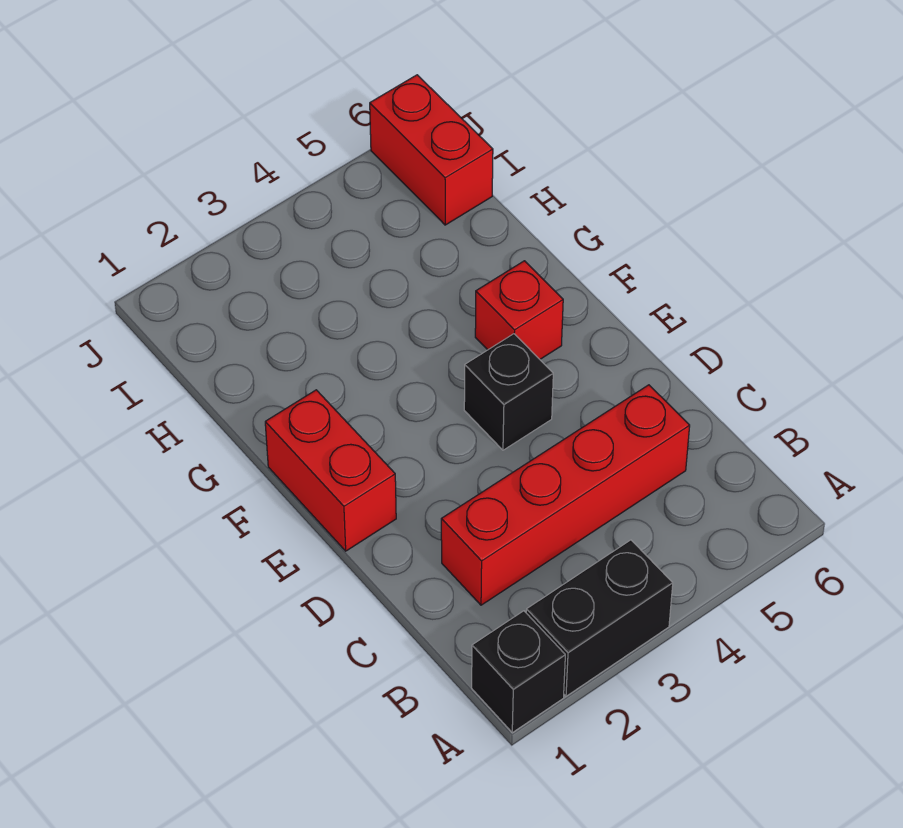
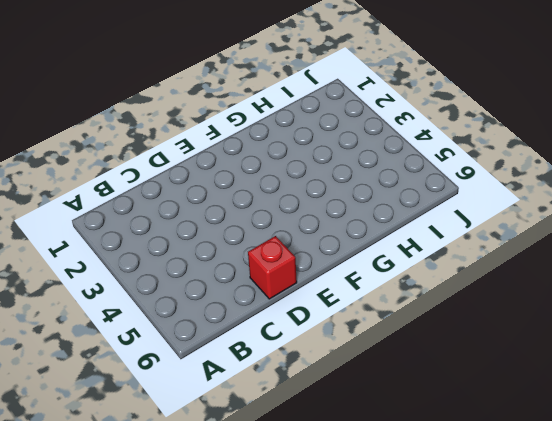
red 1x1 brick [248,236,297,299] -> red 1x1 brick moved to [475,261,563,359]
none -> black 1x1 brick [472,611,565,733]
none -> black 1x2 brick [526,540,673,696]

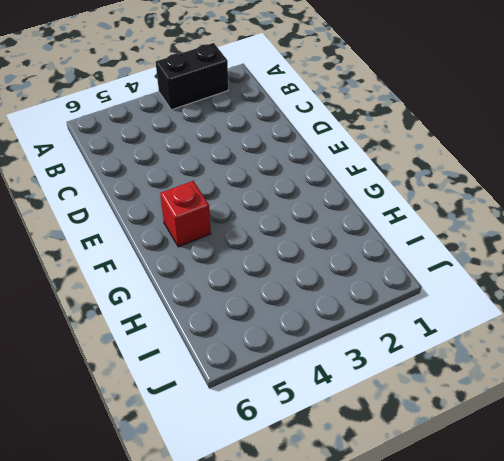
none -> black 1x1 brick [472,611,565,733]
none -> red 1x4 brick [441,385,690,605]

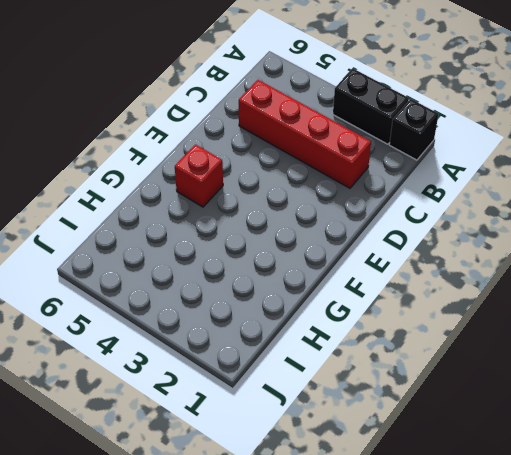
none -> red 1x2 brick [265,390,396,551]
none -> black 1x1 brick [464,334,553,450]

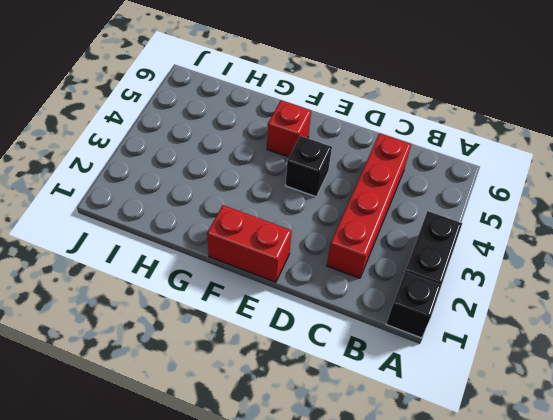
none -> red 1x2 brick [370,75,493,225]

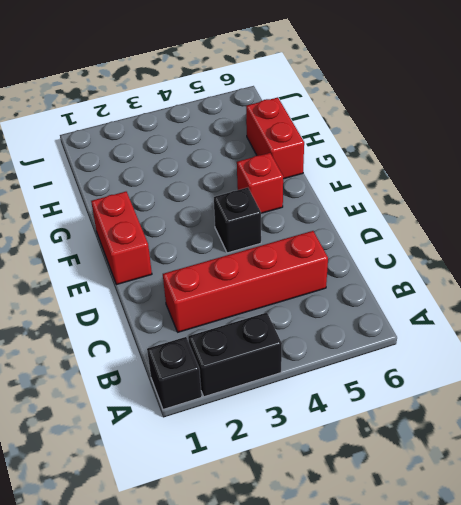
red 1x2 brick [246,97,304,179] -> red 1x2 brick moved to [370,75,493,225]

